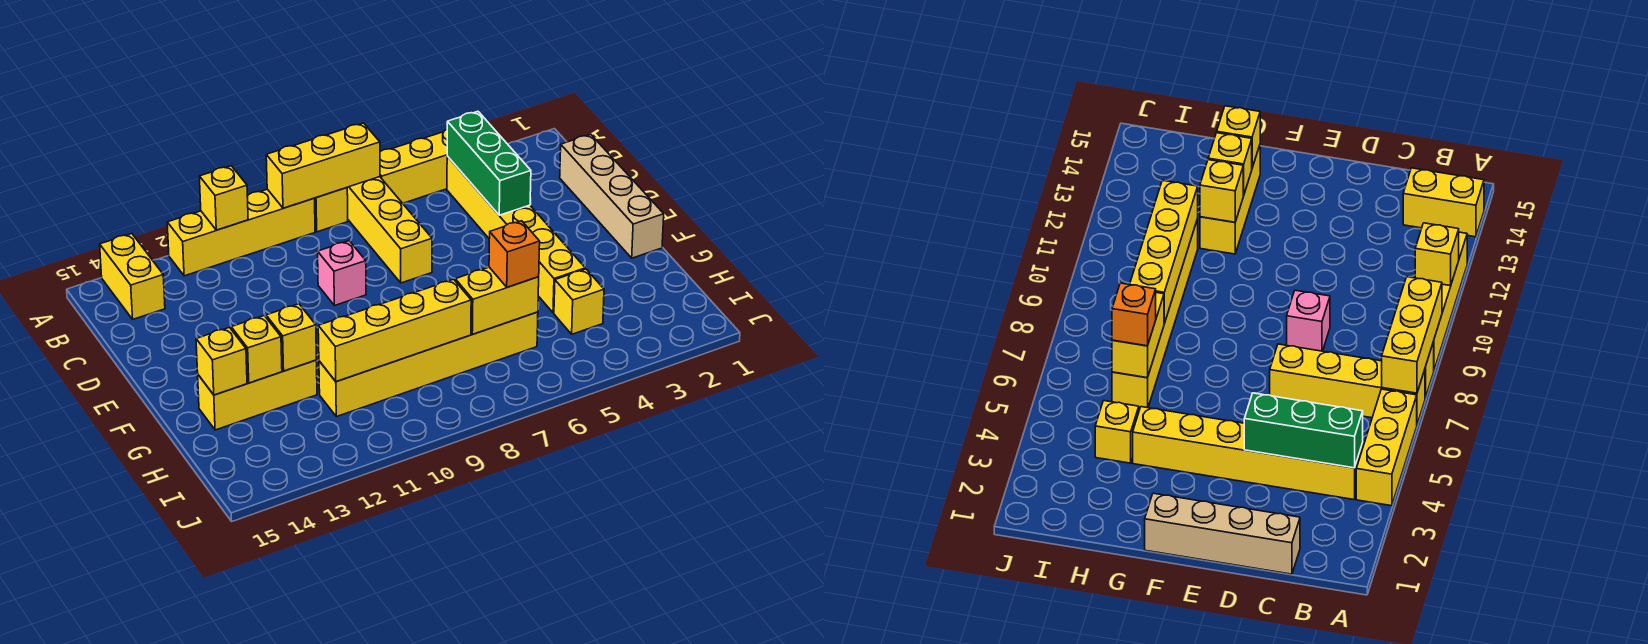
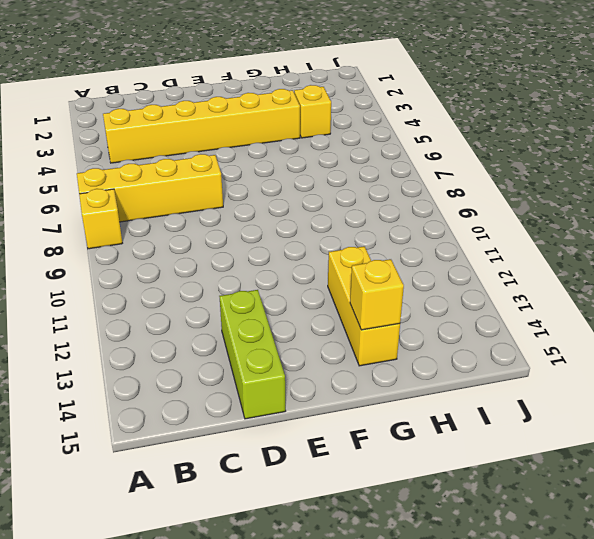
lime 1x3 brick [219,290,286,419] -> none
none -> yellow 1x3 brick [380,130,447,203]
none -> yellow 1x4 brick [167,189,315,276]
none -> yellow 1x2 brick [100,234,165,319]

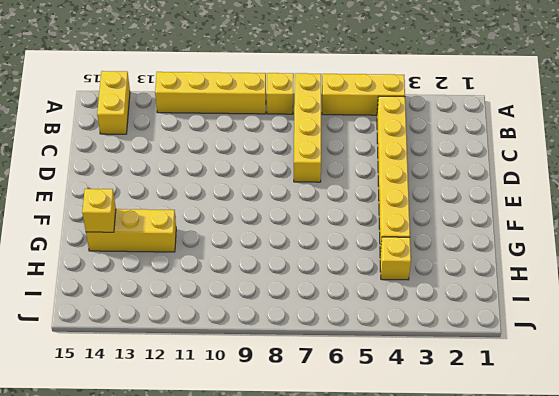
none -> tan 1x4 brick [560,134,664,258]
none -> pink 1x1 brick [318,241,366,306]
none -> yellow 1x6 brick [319,312,538,417]

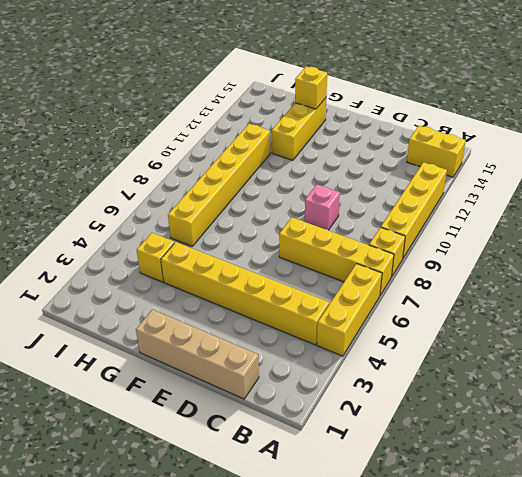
none -> yellow 1x3 brick [266,123,380,208]
none -> yellow 1x1 brick [199,166,248,230]
none -> green 1x3 brick [447,111,531,215]

